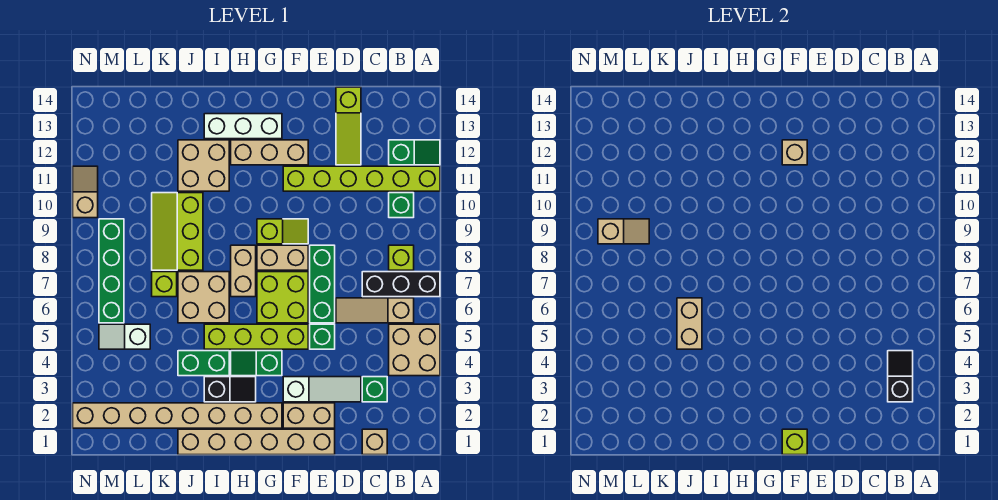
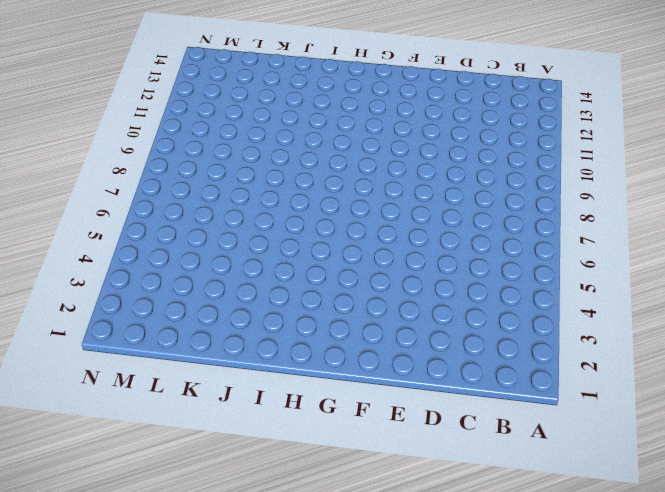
none -> tan 2x2 brick [389,324,440,376]
none -> black 1x3 brick [362,272,440,297]
none -> lime 1x6 brick [283,166,440,191]
none -> green 1x2 slope [389,140,440,165]

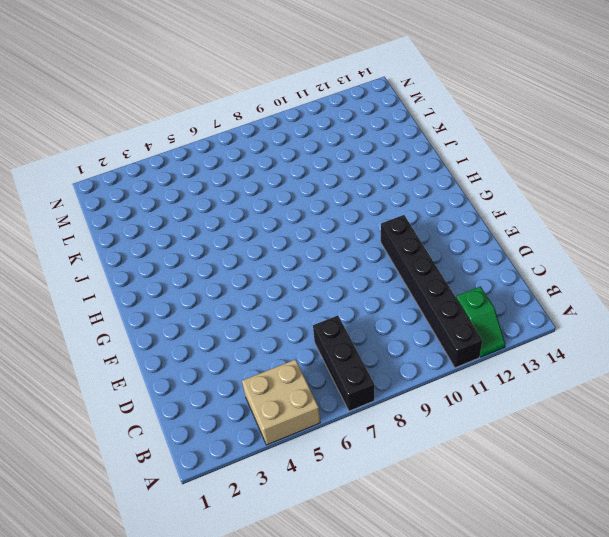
black 1x6 brick [381,215,482,368] -> lime 1x6 brick [283,166,440,191]
none -> tan 1x3 slope [336,298,414,323]
none -> lime 1x1 brick [389,245,414,270]
none -> green 1x1 brick [389,193,414,218]
none -> tan 1x1 brick [362,429,387,455]

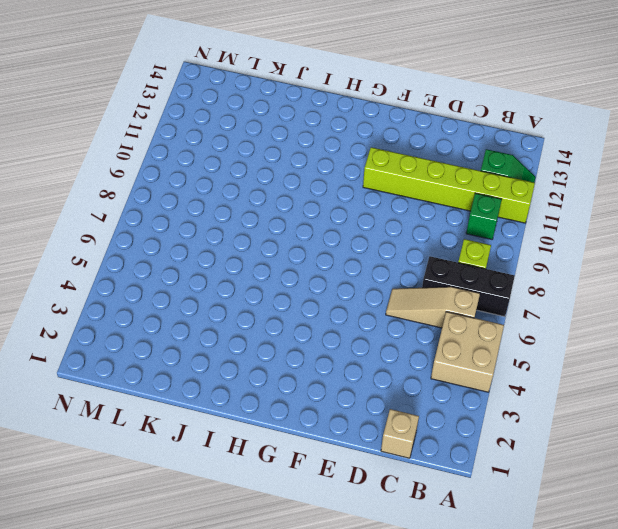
none -> green 1x1 brick [362,377,387,402]
none -> white 1x3 slope [283,377,361,402]
none -> lime 1x3 slope [336,87,361,165]
none -> tan 1x6 brick [178,429,335,455]

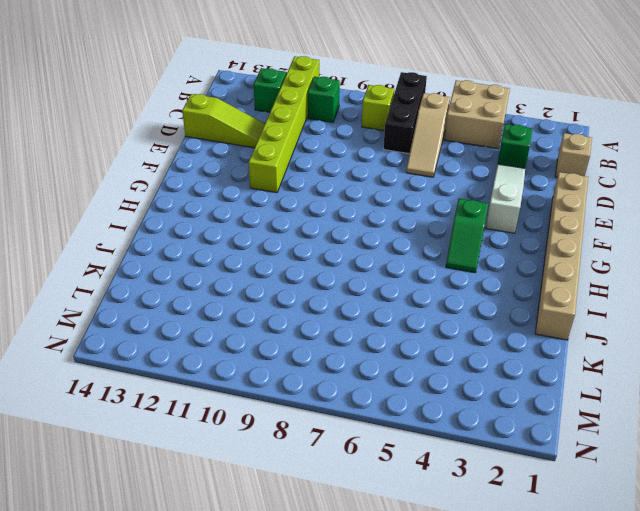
none -> tan 1x2 brick [283,403,335,428]
none -> green 1x1 brick [310,324,335,349]
none -> green 1x3 brick [310,245,335,323]
none -> lime 1x4 brick [204,324,308,349]

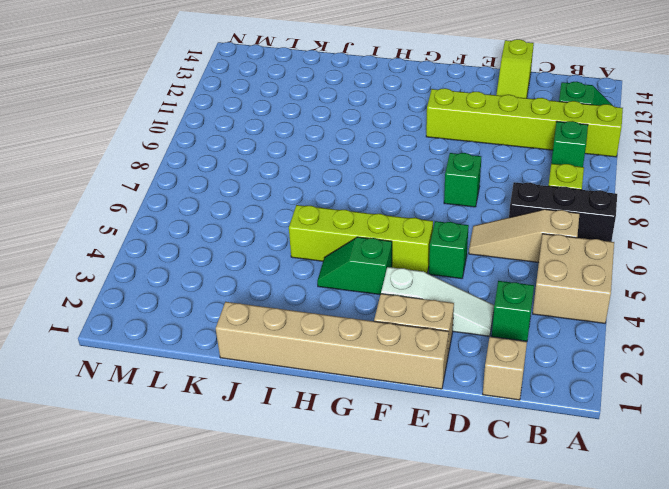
green 1x1 brick [444,153,481,207] -> green 1x3 brick [310,245,335,323]
none -> lime 2x2 brick [257,272,308,323]
none -> tan 1x2 brick [257,245,308,270]
none -> lime 1x2 slope [257,219,308,244]
none -> tan 1x3 brick [231,140,308,165]

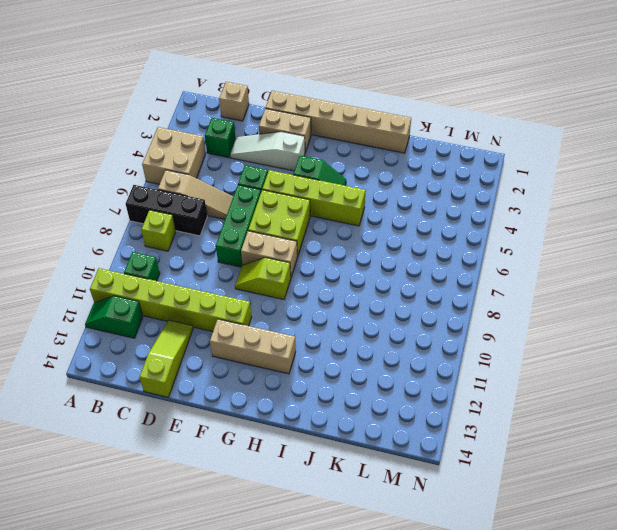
none -> tan 1x8 brick [73,403,282,428]
none -> white 1x3 brick [204,114,282,139]
none -> black 1x2 slope [204,377,256,402]
none -> tan 1x2 brick [231,245,256,297]

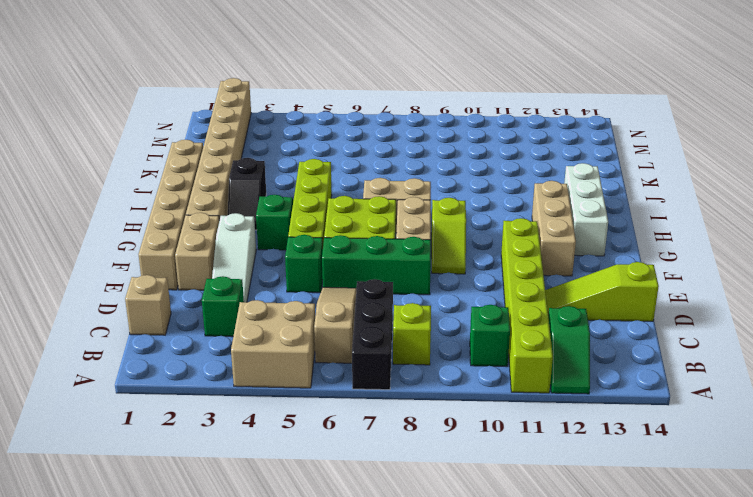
none -> green 1x2 brick [178,351,229,376]
none -> tan 2x2 brick [178,272,229,323]
none -> tan 2x2 brick [178,140,229,191]
none -> lime 2x3 slope [152,193,203,270]

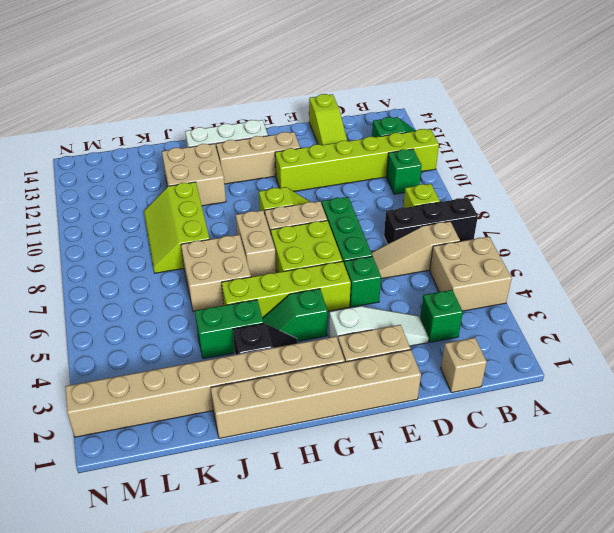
none -> lime 1x1 brick [152,272,177,297]
none -> white 1x2 slope [99,324,150,349]
none -> green 1x4 brick [99,219,124,323]
none -> tan 1x2 slope [73,166,98,218]

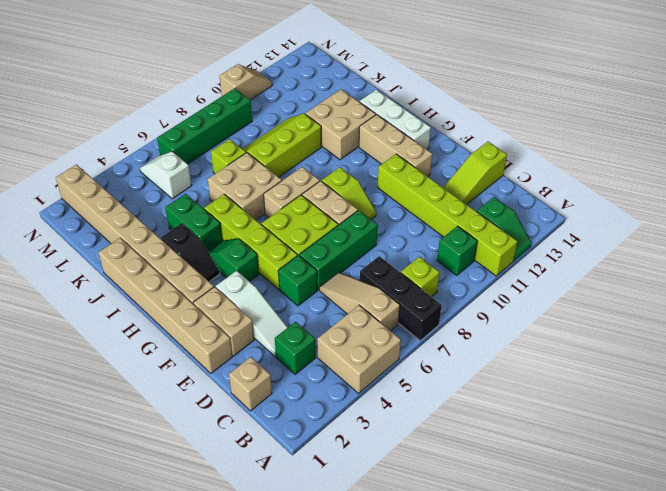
none -> black 1x2 slope [888,351,913,402]
none -> lime 1x1 brick [782,429,807,455]
none -> tan 1x1 brick [782,140,807,165]
none -> tan 1x2 brick [677,298,702,349]

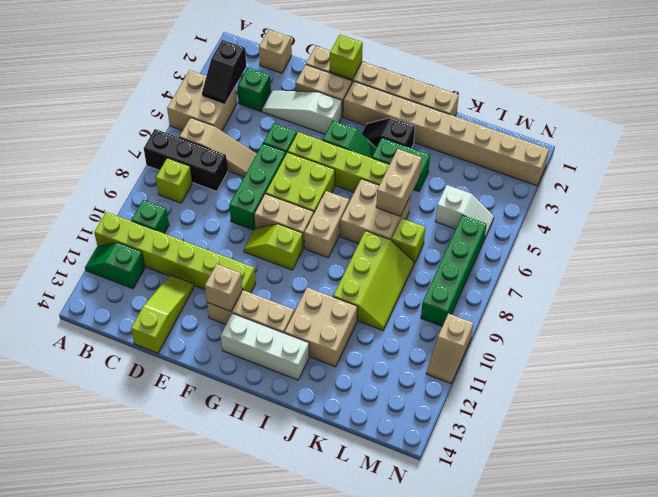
none -> tan 1x2 slope [598,219,649,244]

